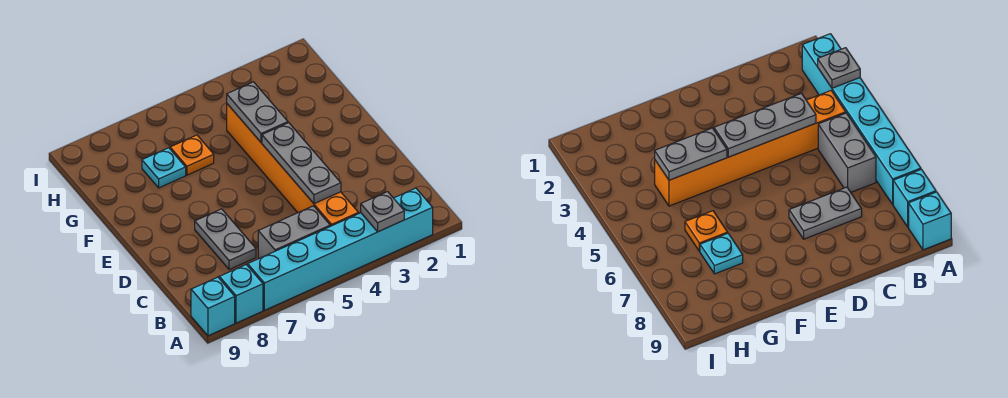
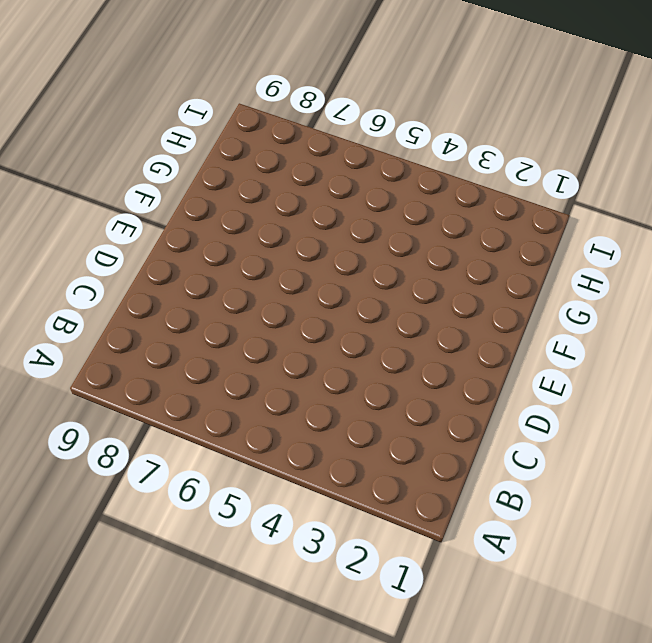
none -> cyan 1x6 brick [248,188,433,310]
none -> cyan 1x1 brick [219,265,263,323]

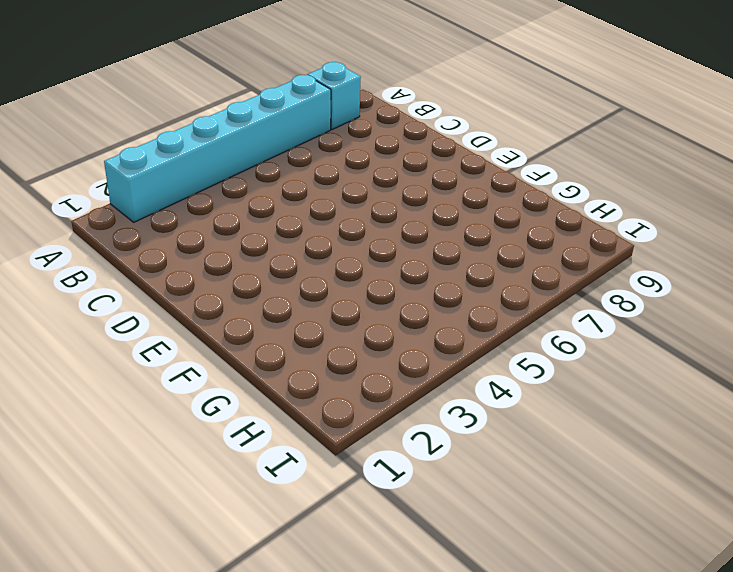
none -> cyan 1x1 brick [191,277,235,336]
none -> orange 1x6 brick [227,104,359,226]

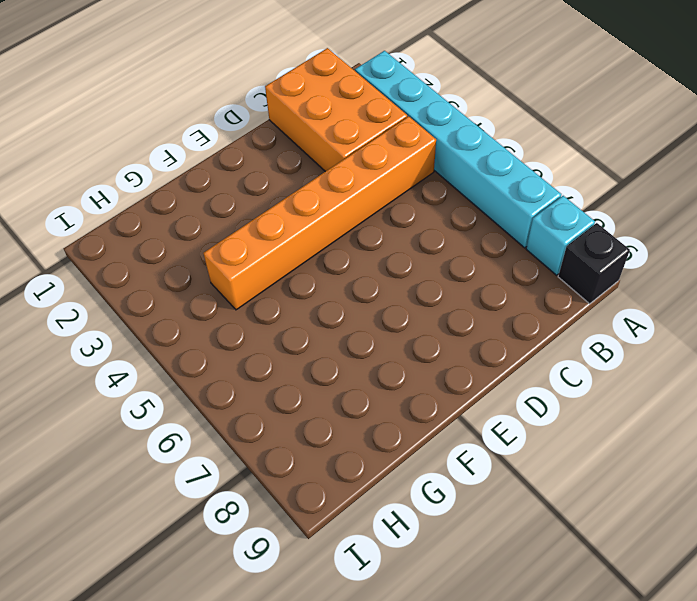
black 1x1 brick [558,223,630,304] -> cyan 1x1 brick [191,277,235,336]
orange 2x3 brick [265,48,407,172] -> none
none -> grey 1x2 brick [258,206,330,258]
none -> grey 1x2 plate [195,209,256,270]

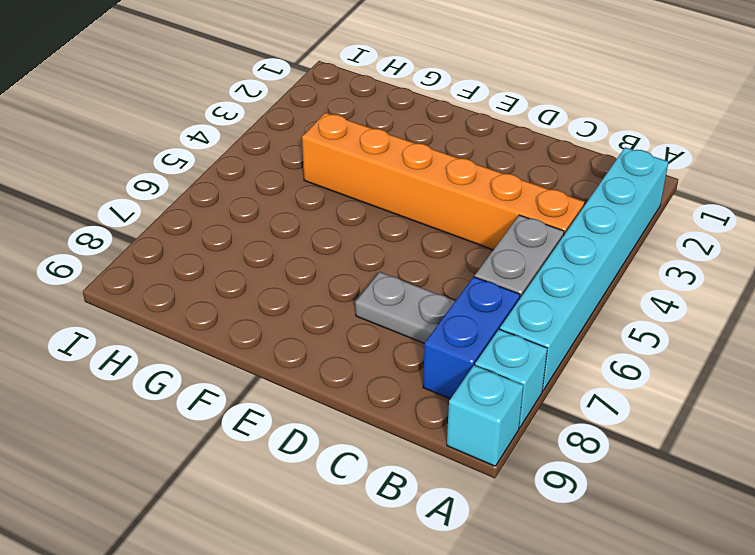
blue 1x2 brick [423,277,520,399] -> none
none -> orange 1x1 plate [170,135,214,175]
none -> cyan 1x1 plate [142,148,186,188]

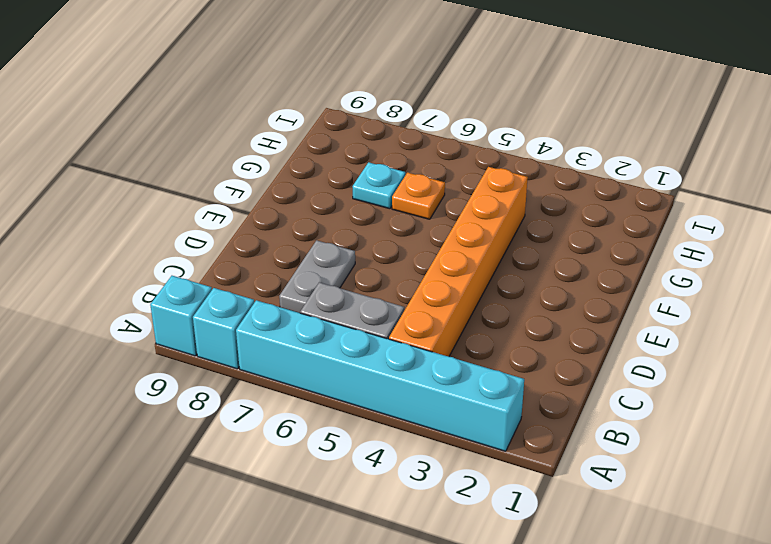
none -> grey 1x1 plate [361,192,404,232]
none -> grey 1x3 plate [262,123,341,204]

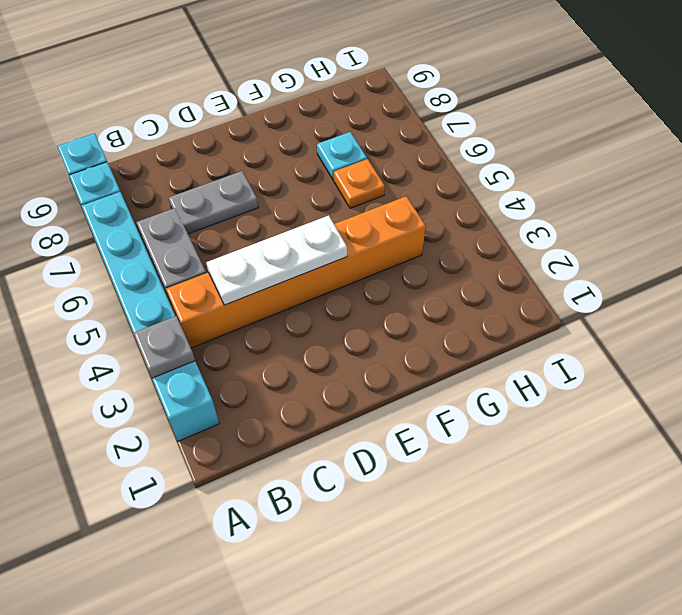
white 1x3 plate [206,215,347,305] -> grey 1x3 plate [262,123,341,204]
none -> grey 1x2 plate [227,82,288,142]

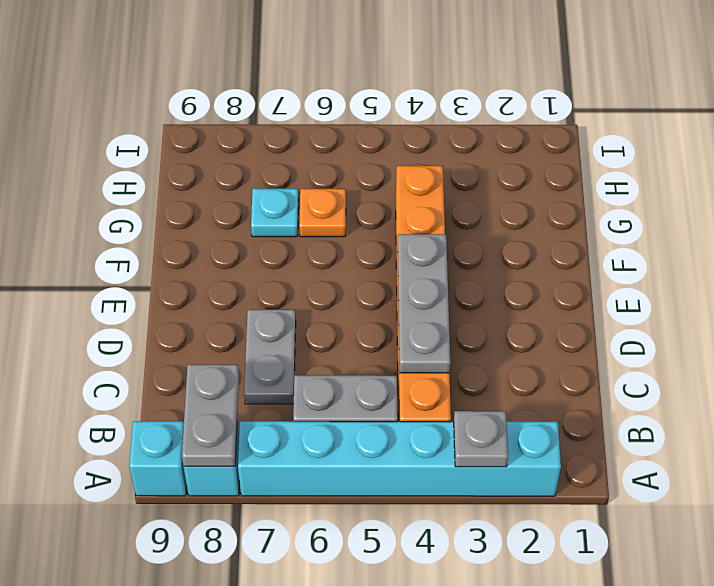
grey 1x2 plate [182,365,239,466] -> grey 1x2 plate moved to [227,82,288,142]

